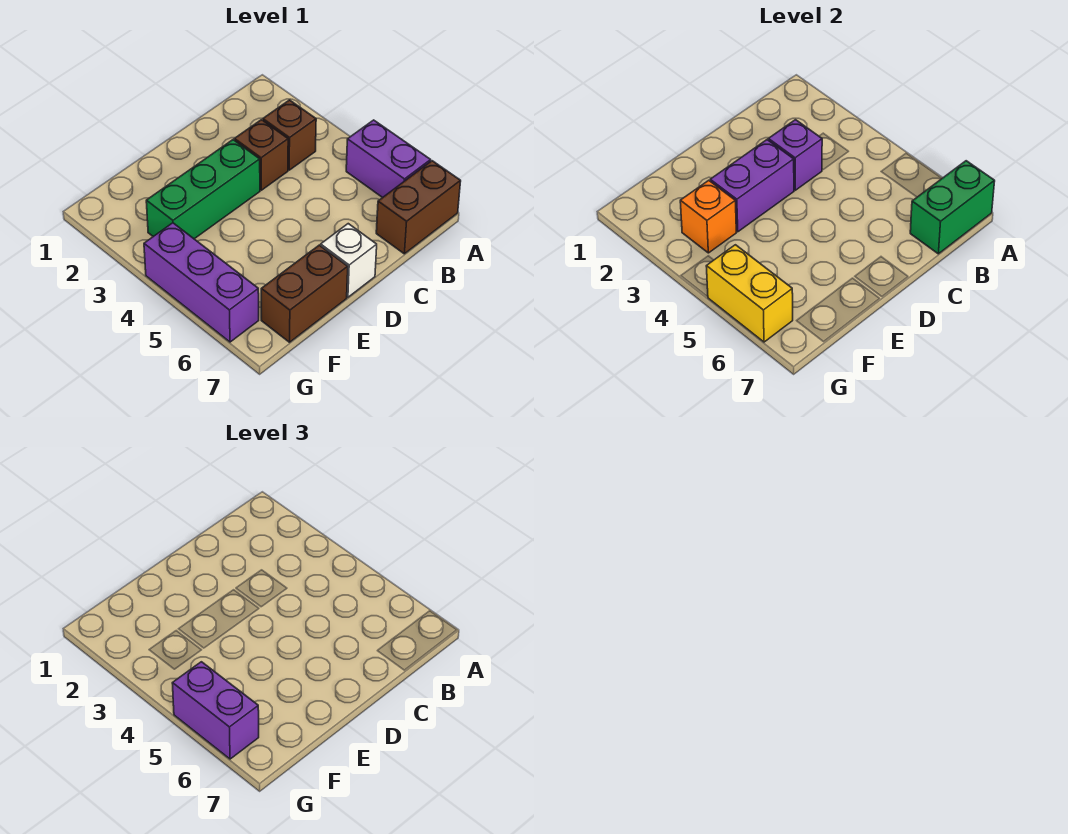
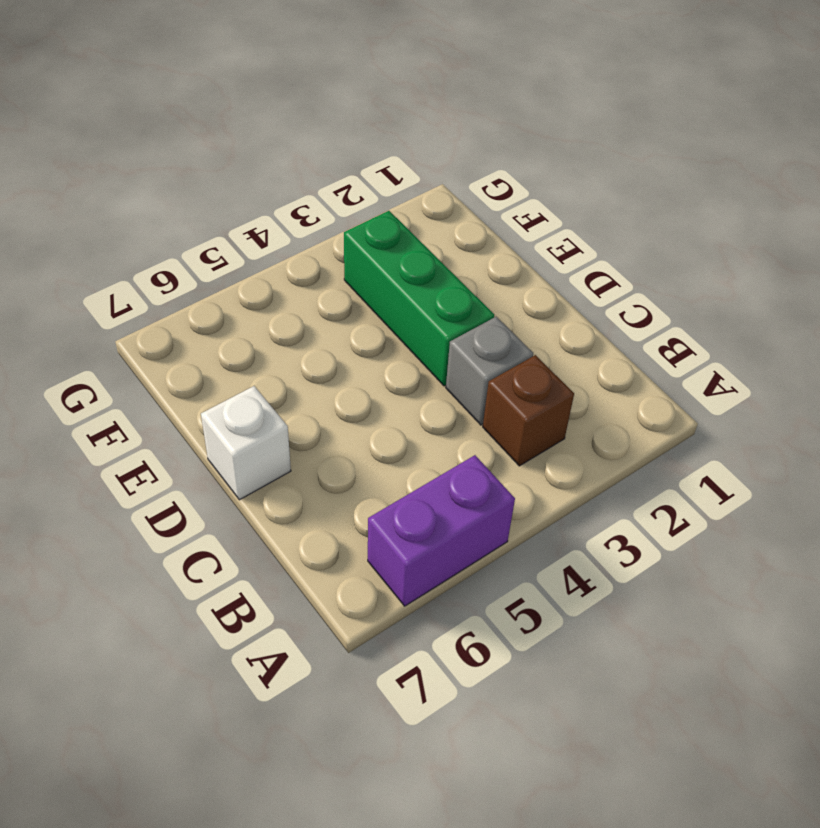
grey 1x1 brick [446,317,533,425] -> brown 1x1 brick [234,120,288,190]
none -> brown 1x2 brick [376,161,461,254]
none -> brown 1x2 brick [261,245,348,342]
none -> purple 1x3 brick [144,223,259,342]

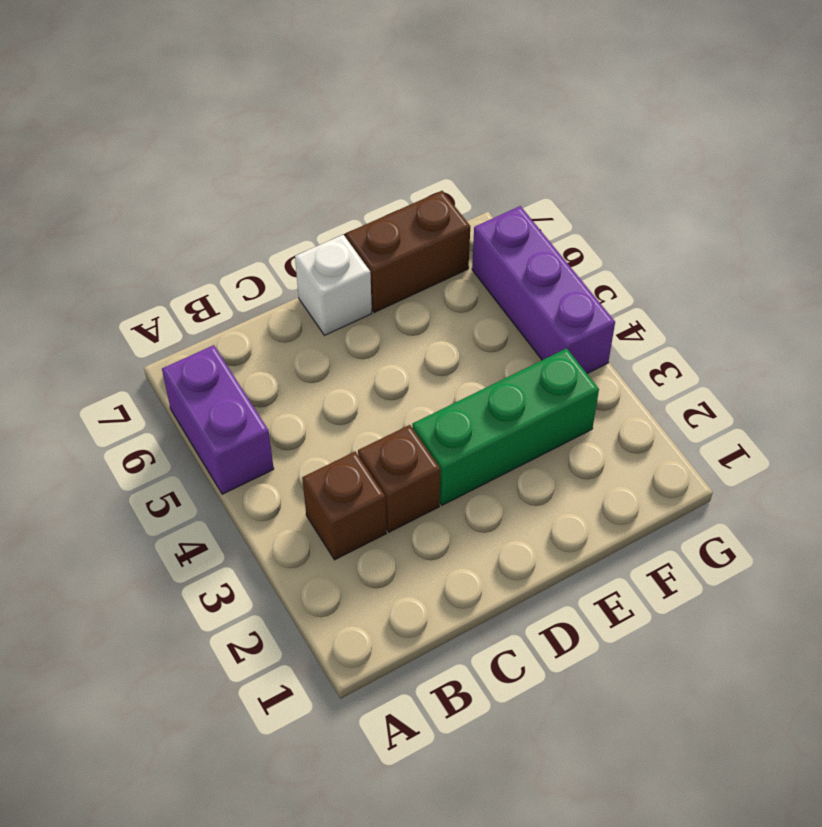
none -> brown 1x2 brick [376,161,461,254]
none -> green 1x2 brick [910,161,995,254]
none -> purple 1x1 brick [768,120,822,190]

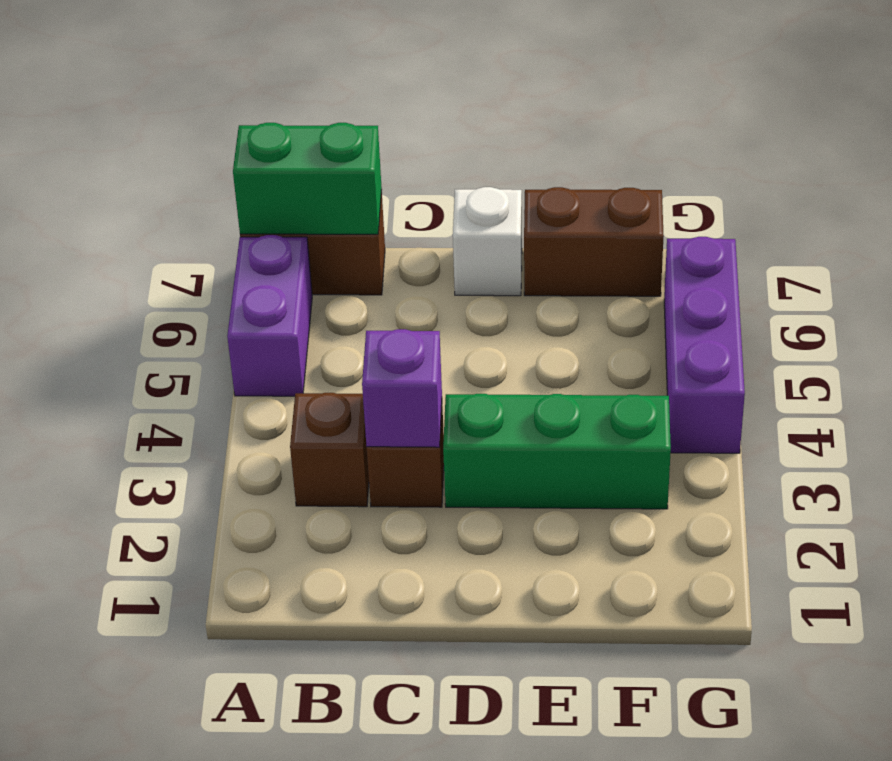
none -> purple 1x2 brick [710,140,794,232]
none -> orange 1x1 brick [680,180,736,253]
none -> yellow 1x2 brick [706,245,793,342]

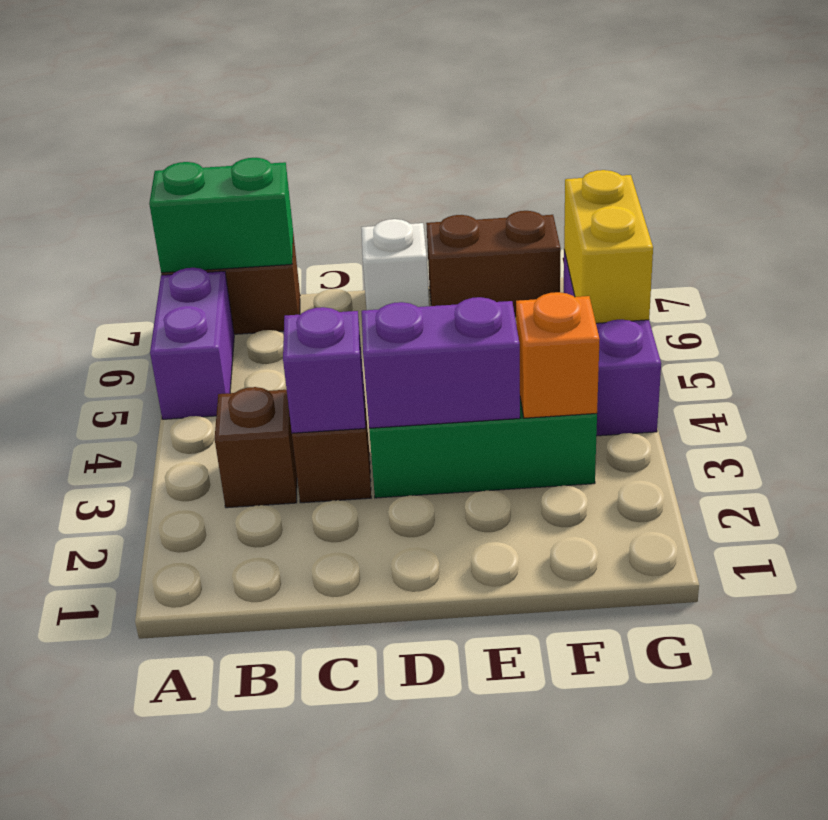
none -> purple 1x2 brick [172,662,259,759]

